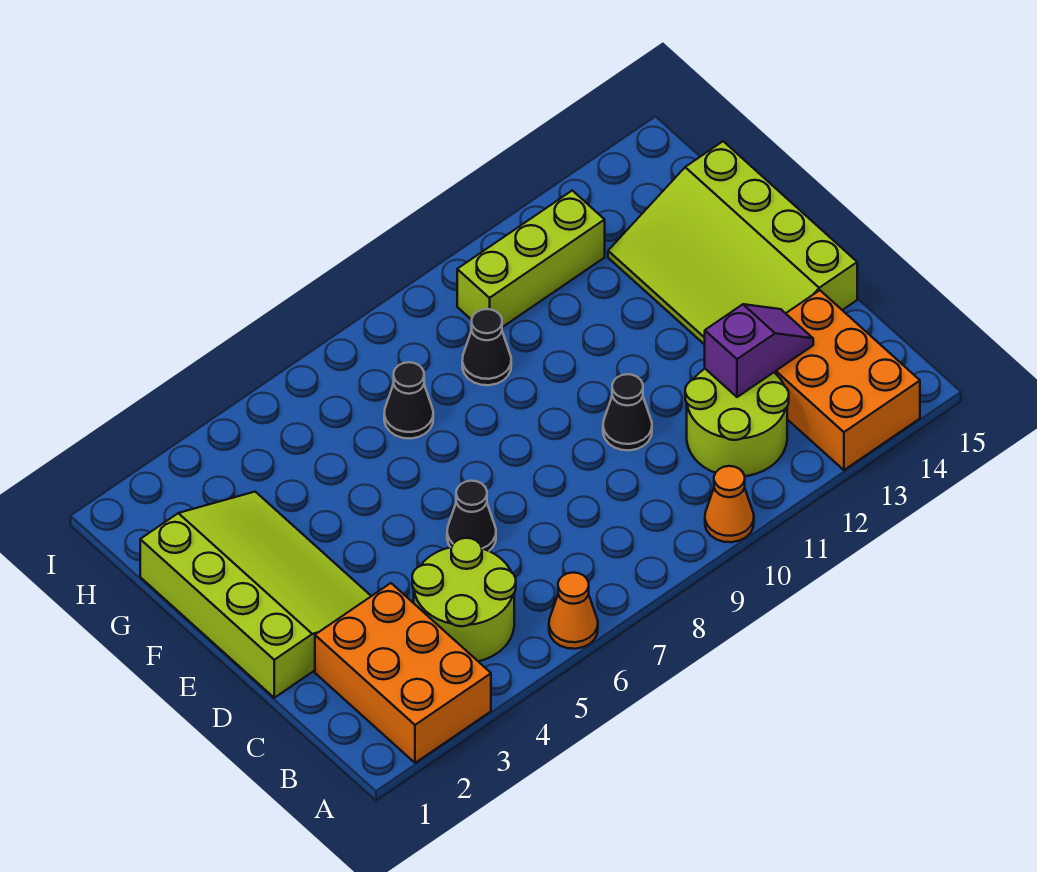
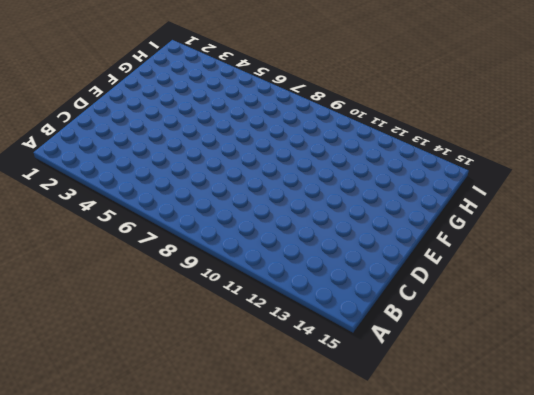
none -> orange 2x3 brick [315,583,491,763]
none -> orange 1x1 cone [549,573,598,649]
none -> orange 1x1 cone [705,466,754,542]

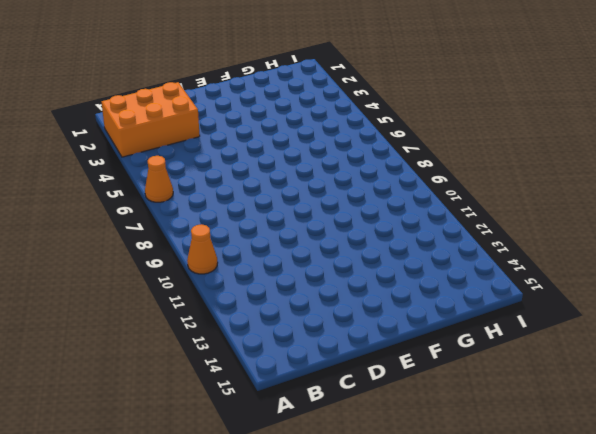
none -> orange 2x3 brick [774,290,920,470]
none -> lime 2x2 round brick [412,538,516,661]
none -> lime 2x2 round brick [685,369,789,476]

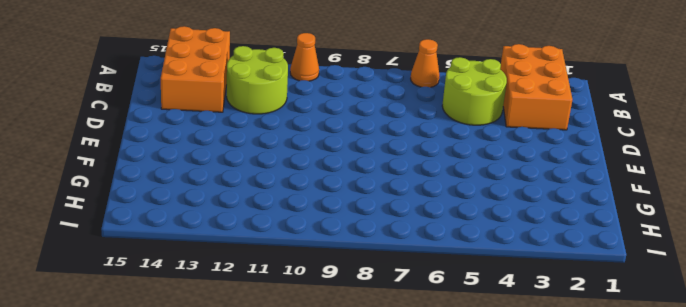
none -> lime 3x4 slope [140,492,371,698]
none -> black 1x1 cone [447,481,496,551]
none -> black 1x1 cone [603,374,652,450]

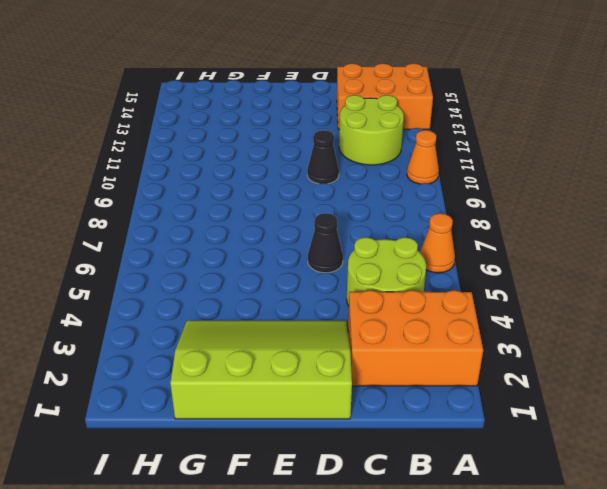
none -> lime 3x4 slope [608,141,857,345]
none -> black 1x1 cone [384,362,433,439]
none -> black 1x1 cone [462,309,511,385]

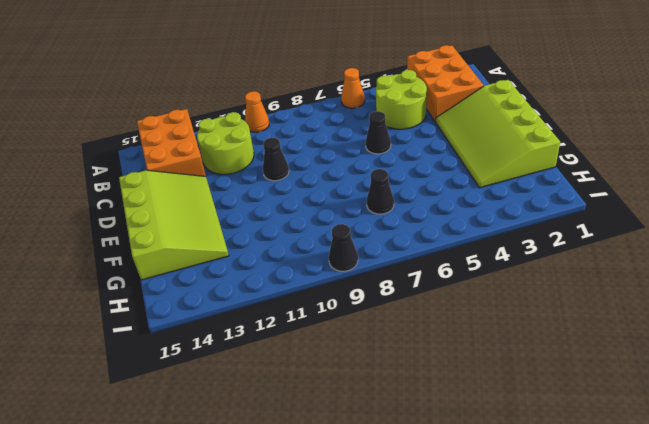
black 1x1 cone [329,224,358,271] -> black 1x1 cone moved to [462,309,511,385]
none -> lime 1x3 brick [457,191,605,327]
none -> purple 1x2 slope [705,304,813,397]

